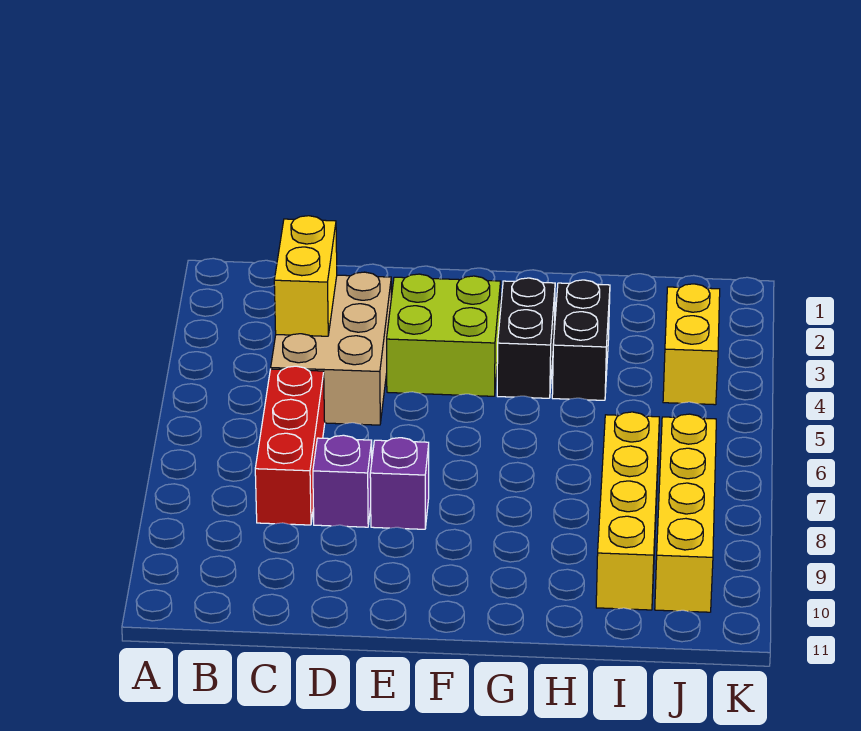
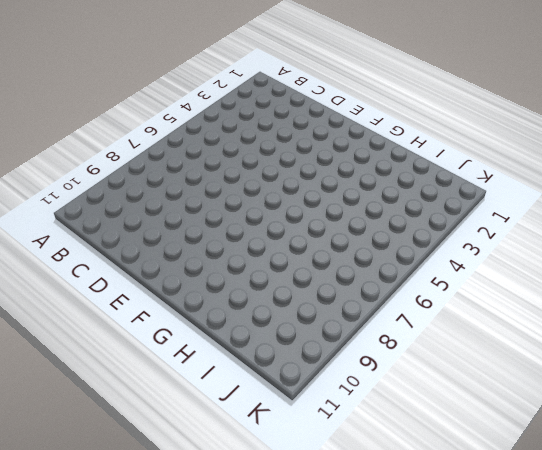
none -> tan 2x3 brick [271,272,391,425]
none -> red 1x3 brick [255,366,325,525]

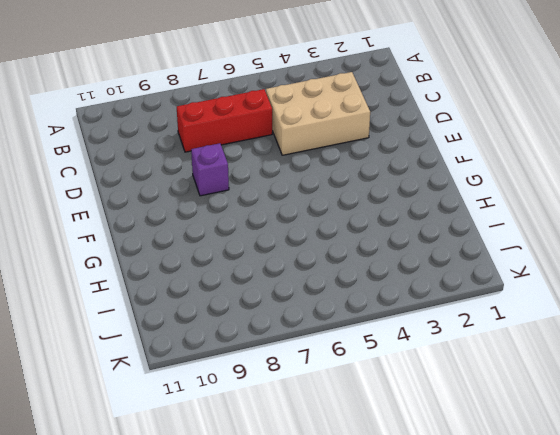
none -> purple 1x1 brick [313,435,372,527]
none -> lime 2x2 brick [387,274,501,396]

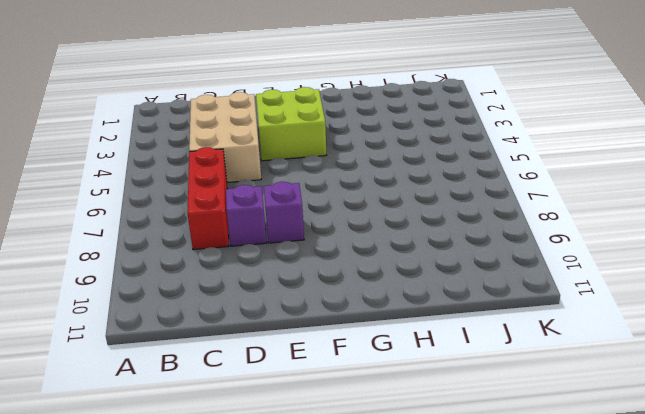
none -> black 1x2 brick [497,278,555,398]
none -> black 1x2 brick [552,280,610,400]

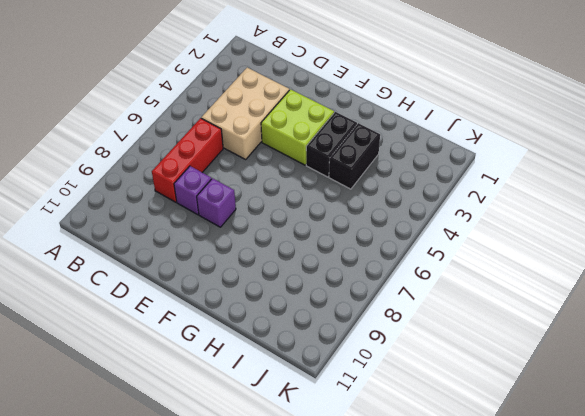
none -> yellow 1x4 brick [596,412,659,610]
none -> yellow 1x2 brick [663,284,720,405]

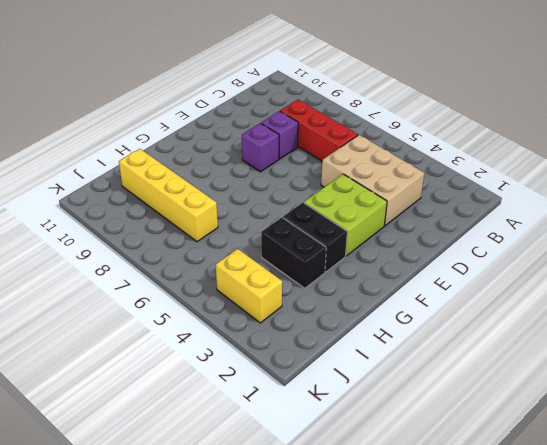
none -> yellow 1x4 brick [655,414,716,612]
none -> yellow 1x2 brick [274,216,337,336]

